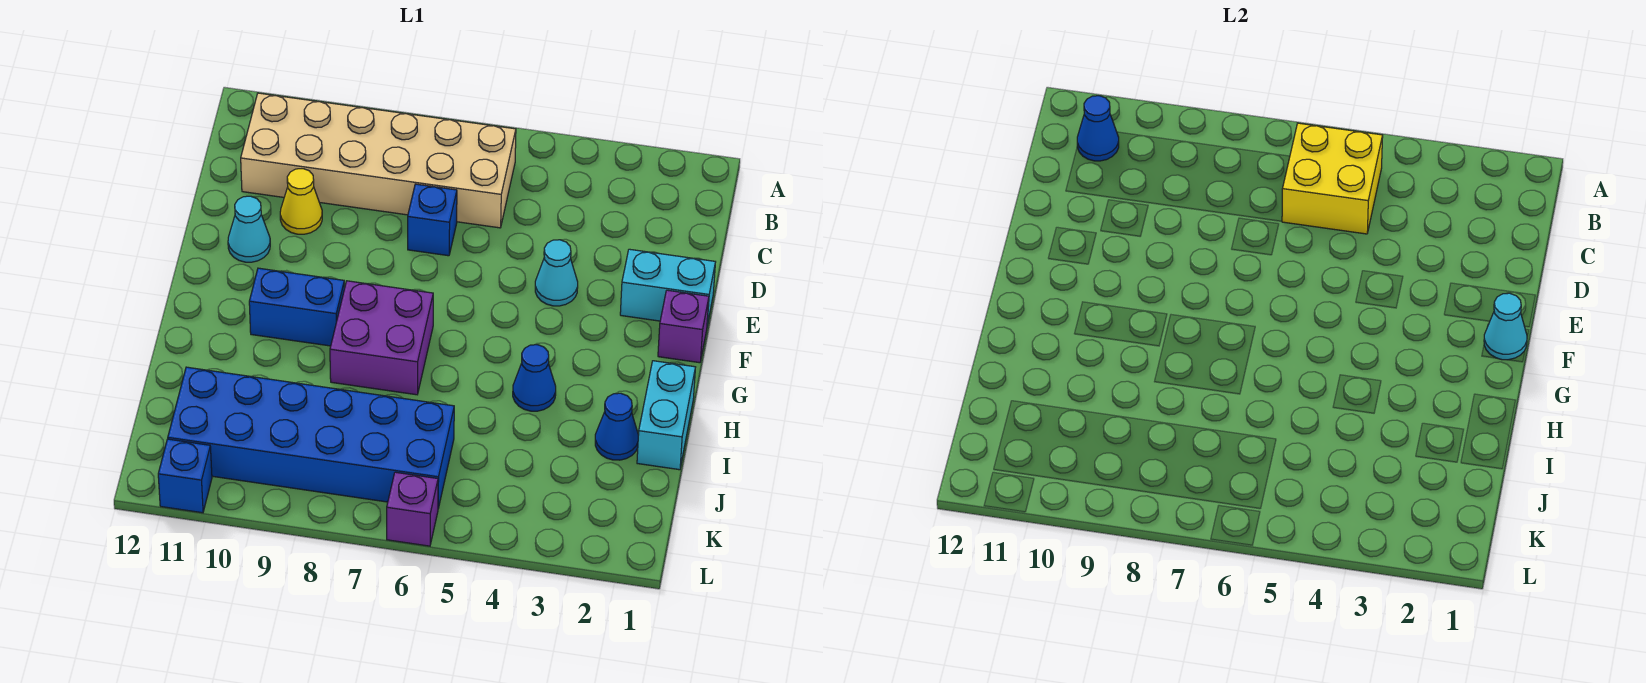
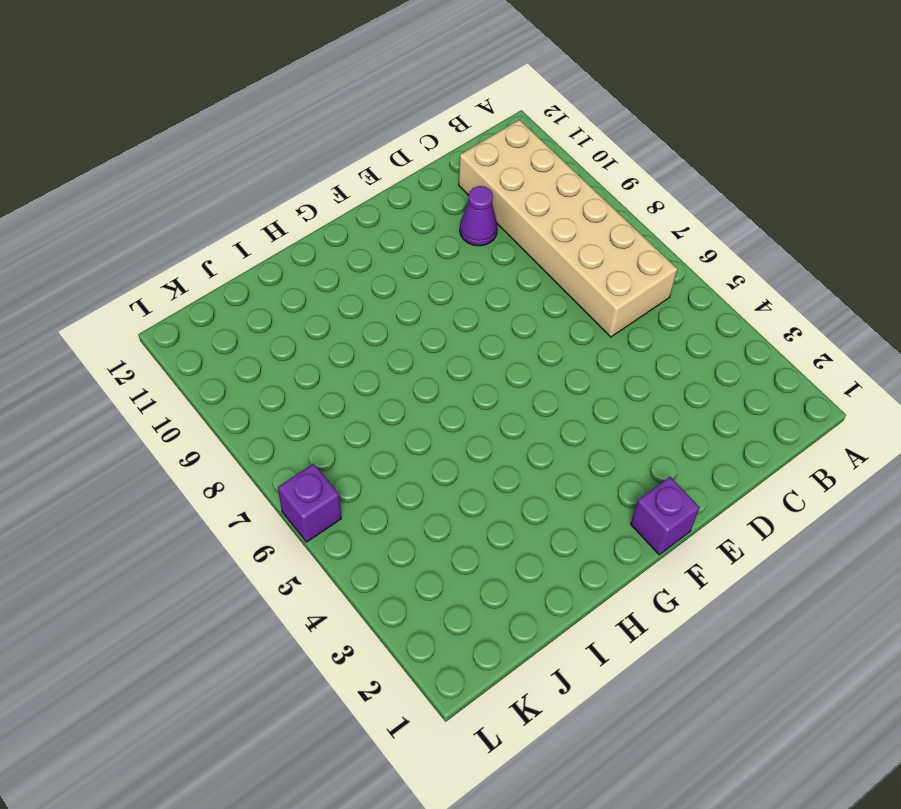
purple 1x1 cone [460,186,497,246] -> yellow 1x1 cone [280,169,322,234]
none -> blue 1x1 brick [408,184,457,256]
none -> cyan 1x2 brick [620,249,715,325]
none -> cyan 1x1 cone [535,240,578,306]

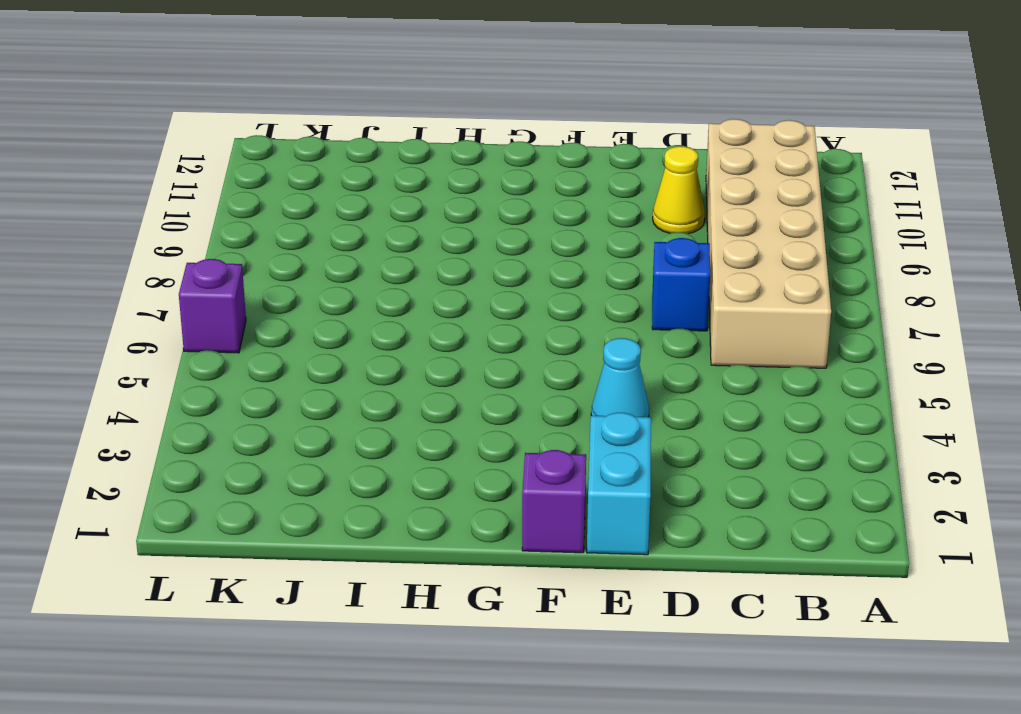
none -> cyan 1x1 cone [228,196,270,262]
none -> purple 2x2 brick [330,281,433,395]
none -> blue 1x2 brick [249,268,344,346]

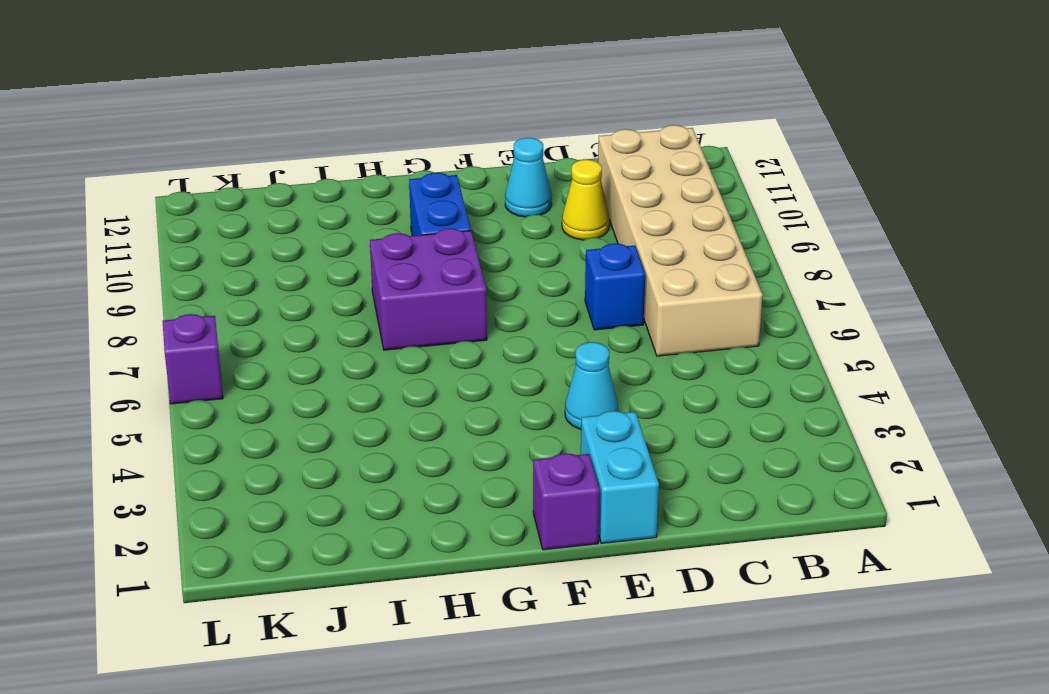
none -> cyan 1x2 brick [637,361,695,470]
none -> blue 1x1 cone [513,345,556,411]
none -> blue 1x1 cone [595,393,638,460]

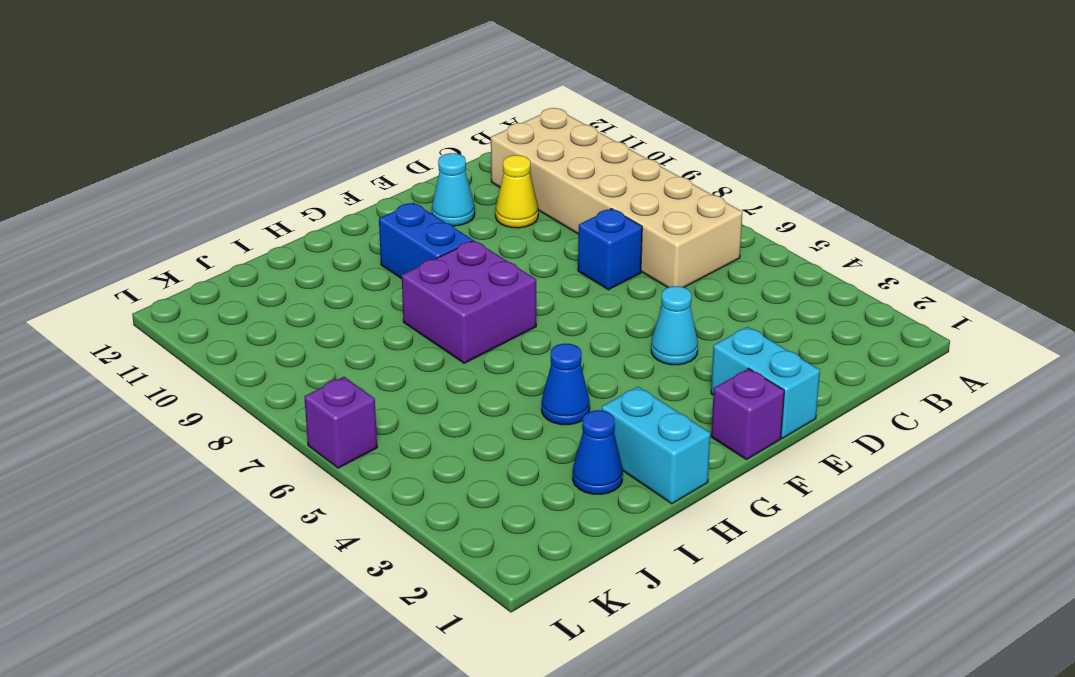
cyan 1x2 brick [602,387,710,504] -> cyan 1x2 brick turned to [637,361,695,470]
none -> blue 2x6 brick [168,367,454,508]
none -> blue 1x1 brick [158,439,212,513]
none -> yellow 2x2 brick [1282,123,1383,234]

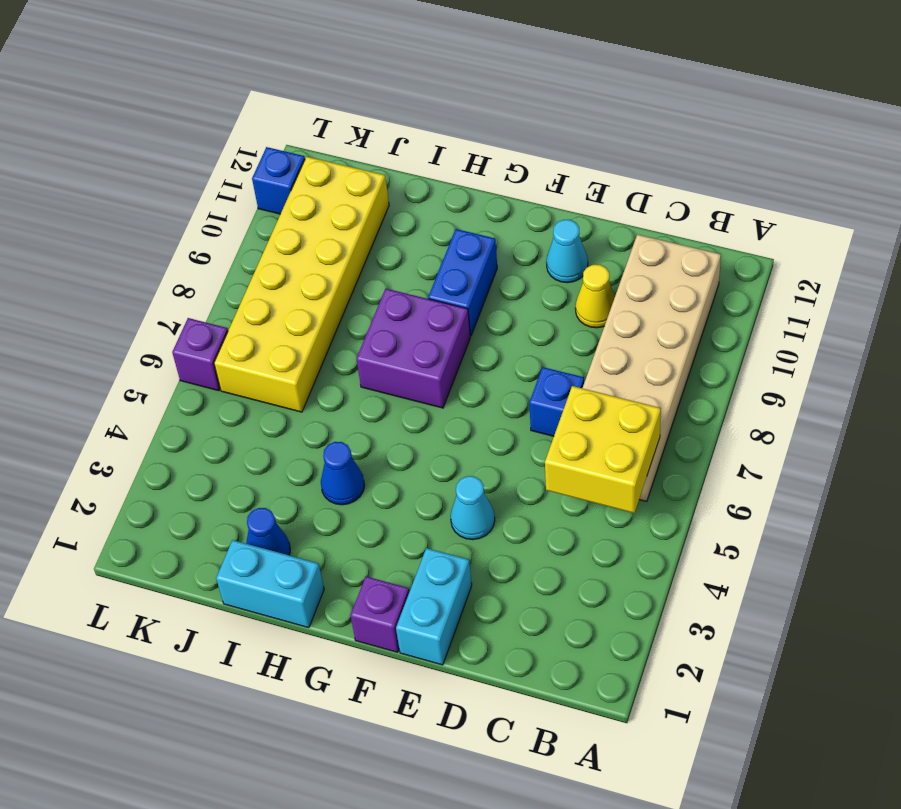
yellow 2x6 brick [214,157,389,412] -> blue 2x6 brick [168,367,454,508]
none -> blue 1x1 cone [1077,96,1119,161]
none -> cyan 1x1 cone [1484,293,1527,360]

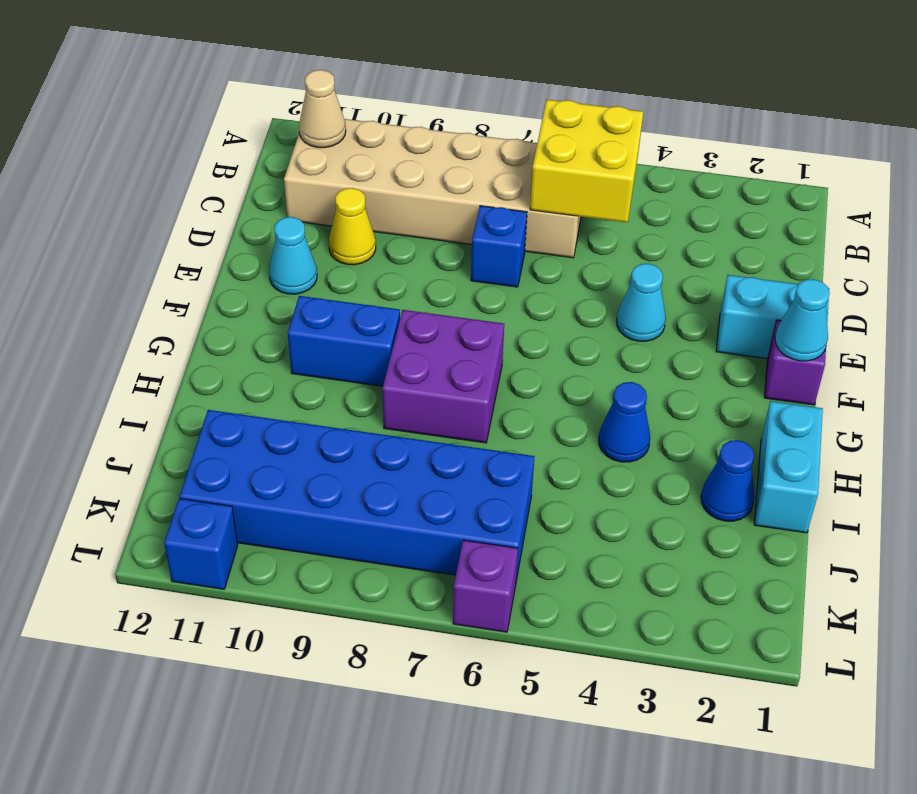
tan 1x1 cone [299,70,346,148] -> blue 1x1 cone [1077,96,1119,161]

